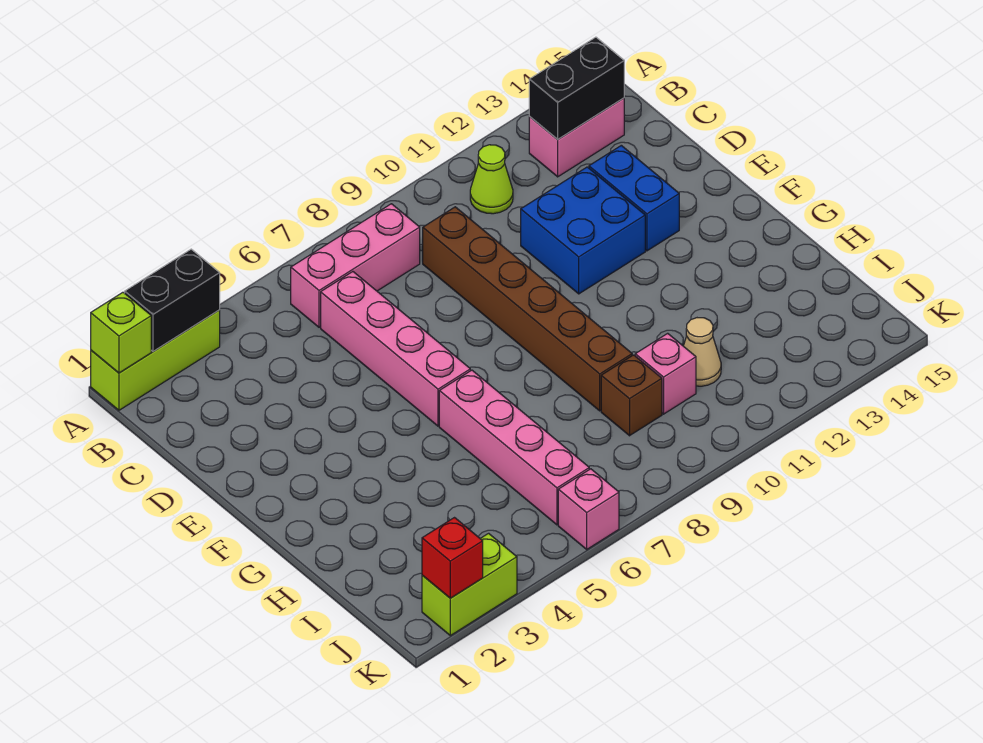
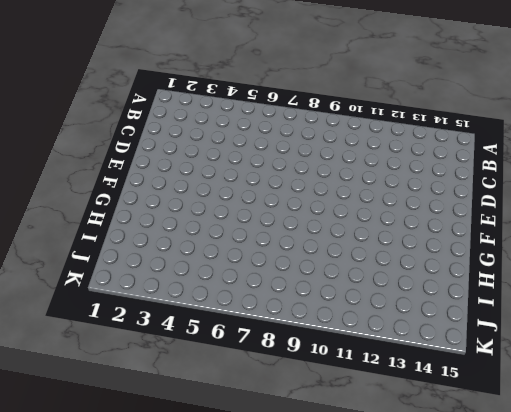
none -> lime 1x3 brick [91,310,220,410]
none -> pink 1x3 brick [291,204,420,327]
none -> lime 1x1 cone [470,145,513,214]

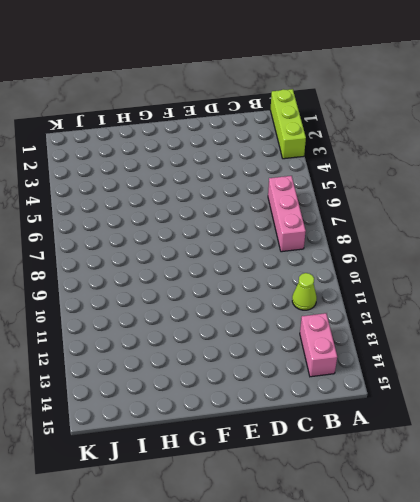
none -> pink 1x4 brick [321,272,470,426]
none -> brown 1x6 brick [423,207,632,411]
none -> blue 2x2 brick [521,167,645,294]

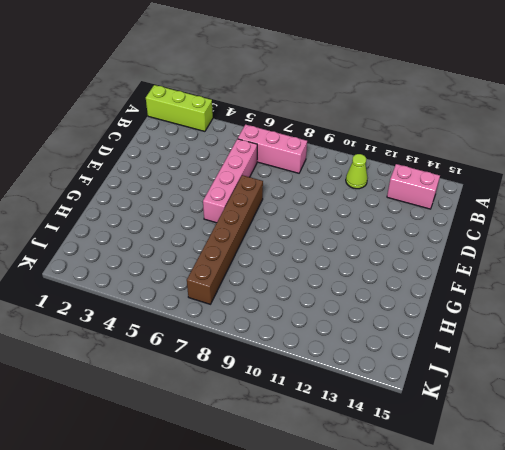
brown 1x6 brick [187,175,263,304] -> brown 1x6 brick moved to [423,207,632,411]
none -> blue 2x2 brick [521,167,645,294]
none -> blue 1x2 brick [589,145,679,251]
none -> pink 1x4 brick [439,370,589,525]

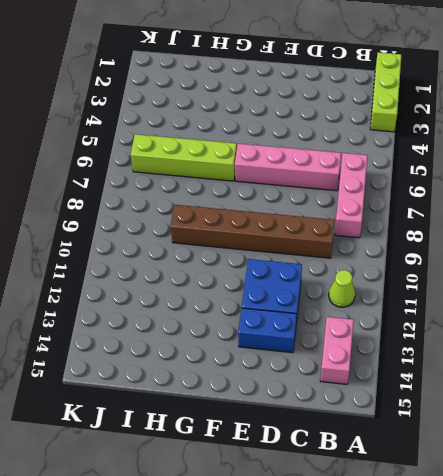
lime 1x4 brick [131,134,237,181] -> pink 1x4 brick [439,370,589,525]
none -> brown 1x1 brick [601,355,662,436]
none -> pink 1x1 brick [635,333,696,414]
none -> tan 1x1 cone [683,318,721,386]

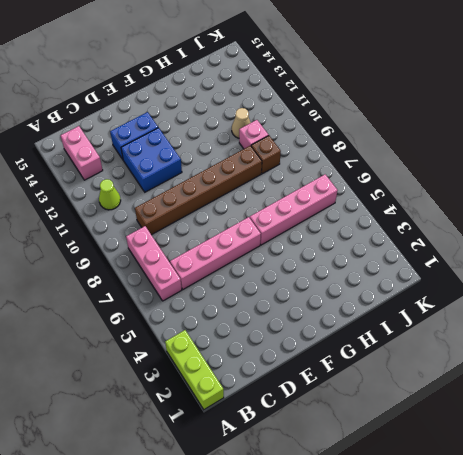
none -> lime 1x2 brick [422,533,517,636]
none -> pink 1x1 brick [558,469,619,549]
none -> lime 1x1 brick [91,292,151,373]

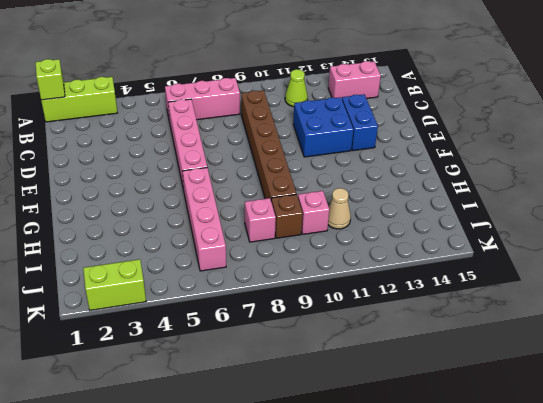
pink 1x1 brick [245,198,276,242] -> pink 1x1 brick moved to [558,469,619,549]
none -> black 1x2 brick [125,249,220,351]
none -> black 1x2 brick [529,37,624,139]
none -> red 1x1 brick [422,518,483,598]

